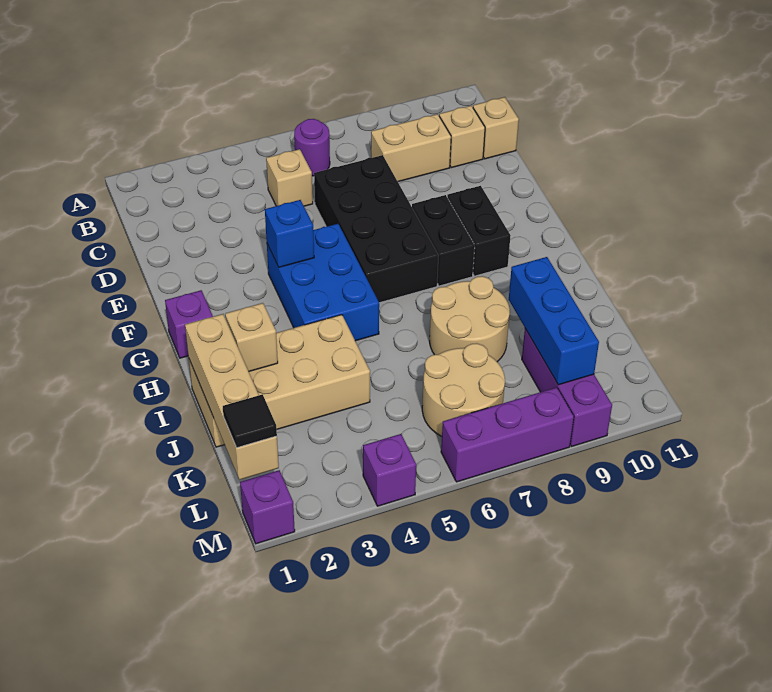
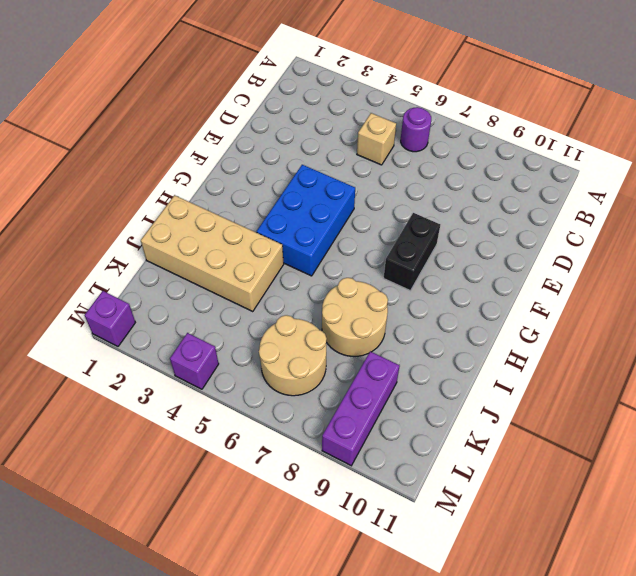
none -> tan 1x2 brick [371,114,451,182]
none -> tan 1x1 brick [439,106,485,168]
none -> tan 1x1 brick [473,97,519,159]

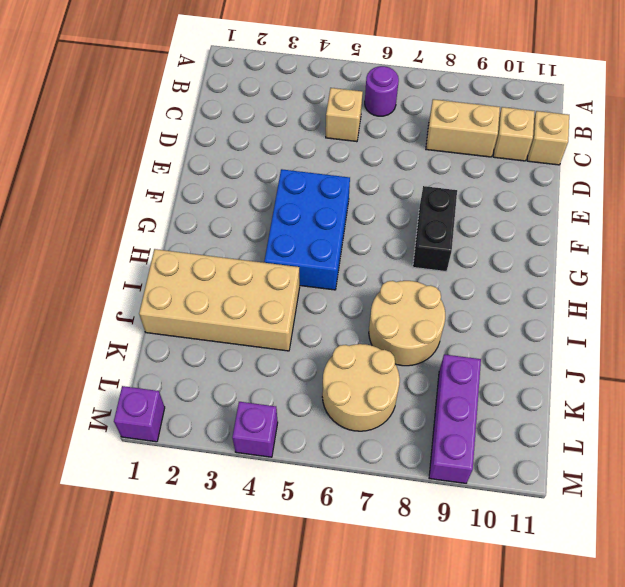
none -> black 2x4 brick [314,155,439,303]
none -> black 1x2 brick [447,186,511,276]
none -> purple 1x1 brick [165,290,213,358]

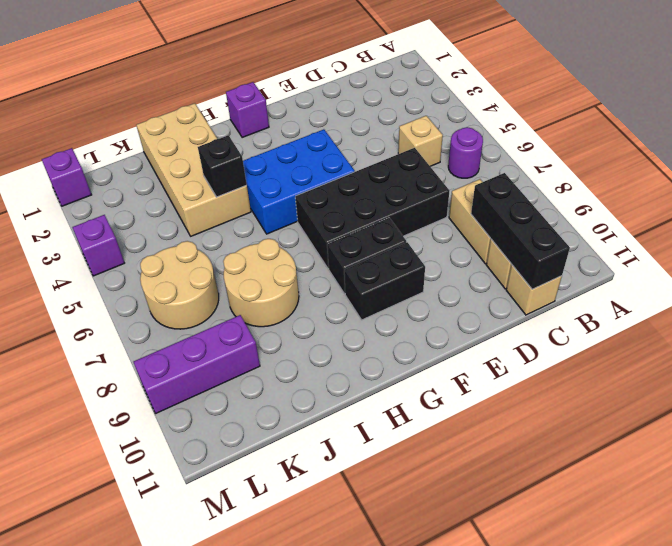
black 1x3 brick [471,173,570,289] -> none
black 1x1 brick [198,135,247,197] -> none
none -> purple 1x3 brick [441,387,574,482]
none -> blue 1x1 brick [265,200,314,267]
none -> tan 1x4 brick [185,314,279,480]

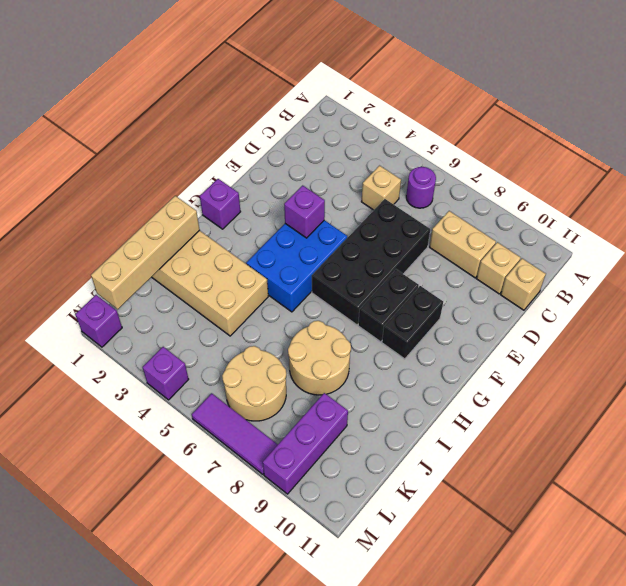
purple 1x1 brick [284,185,325,238] -> blue 1x1 brick [265,200,314,267]
purple 1x3 tile [192,393,278,474] -> purple 1x3 brick [441,387,574,482]
none -> tan 1x1 brick [225,303,278,371]
none -> blue 1x3 brick [509,257,599,385]
none -> black 1x1 tile [223,394,277,448]

